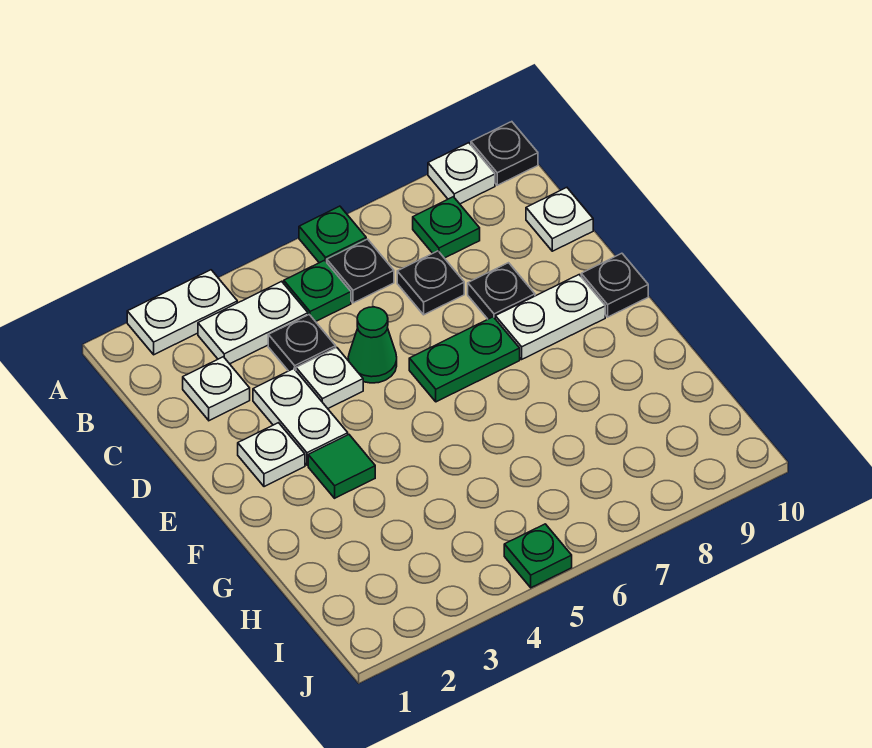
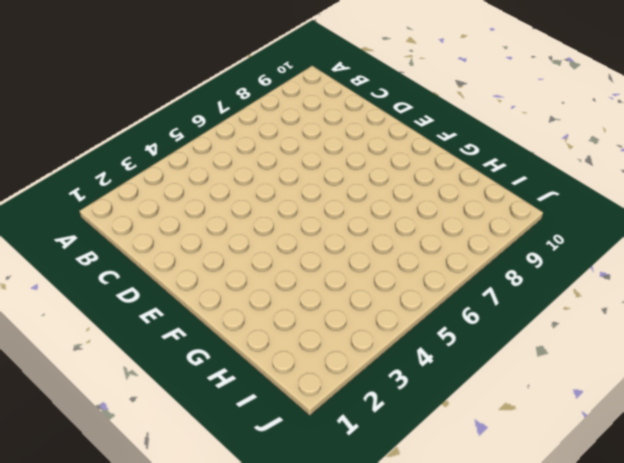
none -> white 1x2 plate [127,270,237,355]
none -> green 1x1 plate [299,206,366,263]
none -> white 1x1 plate [428,143,495,204]

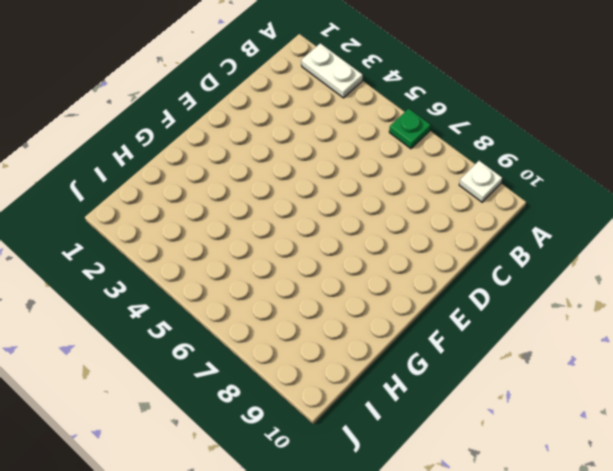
none -> black 1x1 plate [471,122,538,185]
none -> white 1x2 plate [198,281,308,364]
none -> green 1x1 plate [284,260,351,322]

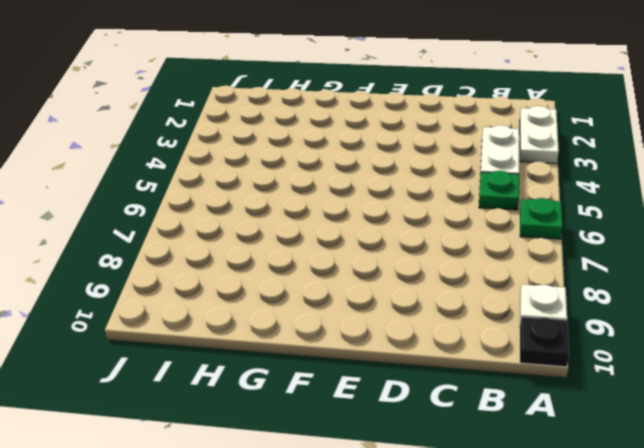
none -> black 1x1 plate [327,239,394,303]
none -> green 1x1 plate [413,197,480,258]
none -> white 1x1 plate [183,357,250,421]

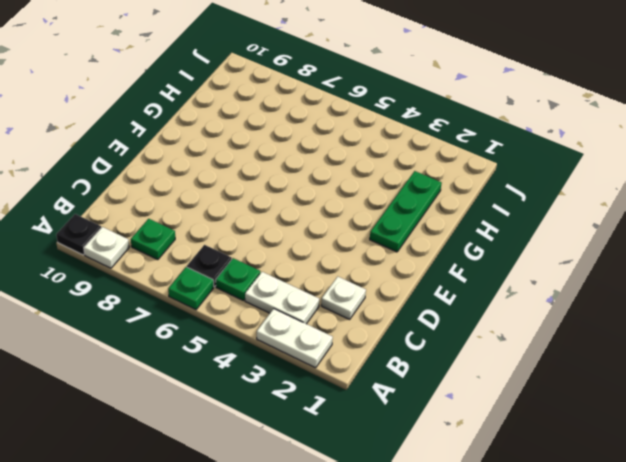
green 1x3 plate [370,171,442,252] -> none
none -> black 1x1 plate [268,315,336,371]
none -> black 1x1 plate [397,251,464,315]
none -> white 1x1 plate [526,188,593,251]

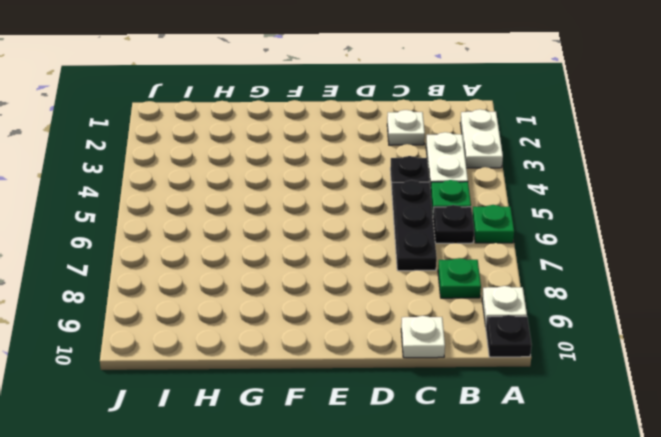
black 1x3 plate [392,180,437,271] -> black 1x1 plate [397,251,464,315]
none -> white 1x2 plate [253,369,348,465]
none -> white 1x1 plate [296,347,363,408]
none -> green 1x1 cone [348,307,397,383]

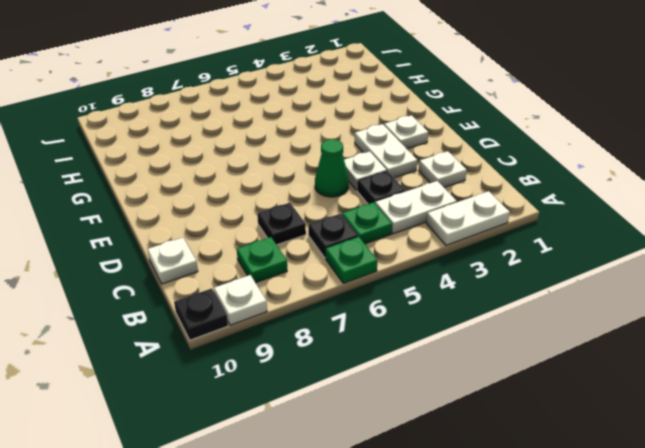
none -> black 1x1 plate [468,263,535,319]
none -> green 1x2 plate [409,317,520,402]
none -> white 1x2 plate [495,275,605,359]

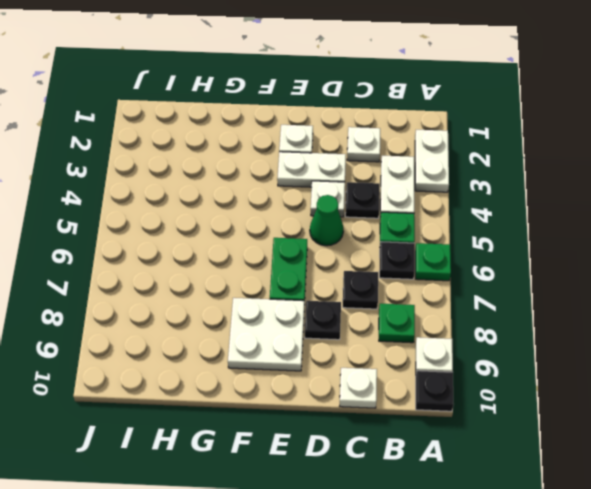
white 2x2 plate [228,298,304,371] -> white 1x2 plate [495,275,605,359]
none -> black 1x1 plate [581,253,648,317]
none -> green 1x1 tile [308,435,375,498]
none -> green 1x1 plate [504,524,572,588]

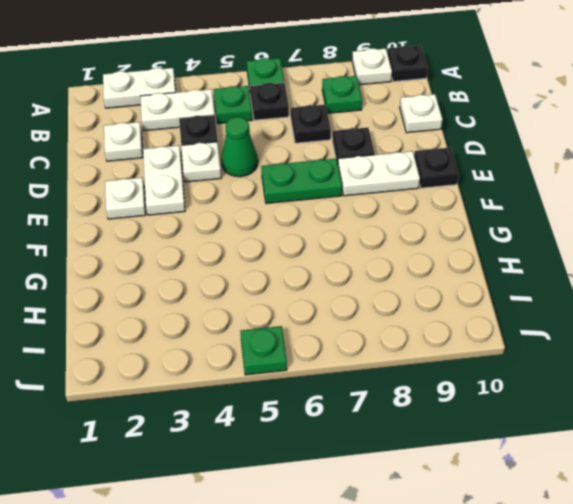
none -> green 1x1 tile [308,435,375,498]

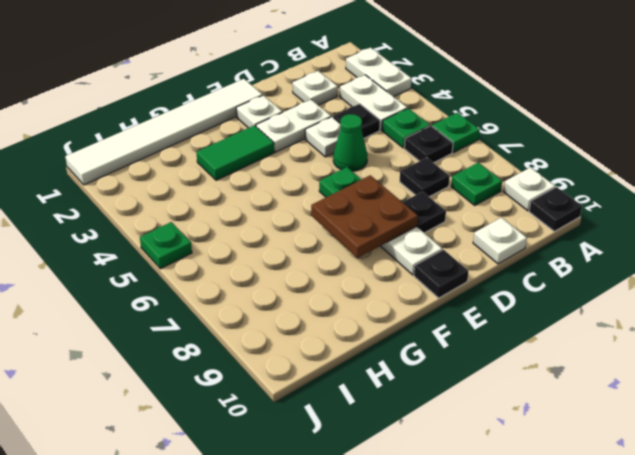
white 1x6 tile [65,79,262,185] -> none
brown 2x2 plate [311,175,418,258] -> none
green 1x2 tile [196,125,274,180] -> green 1x1 tile [308,435,375,498]

